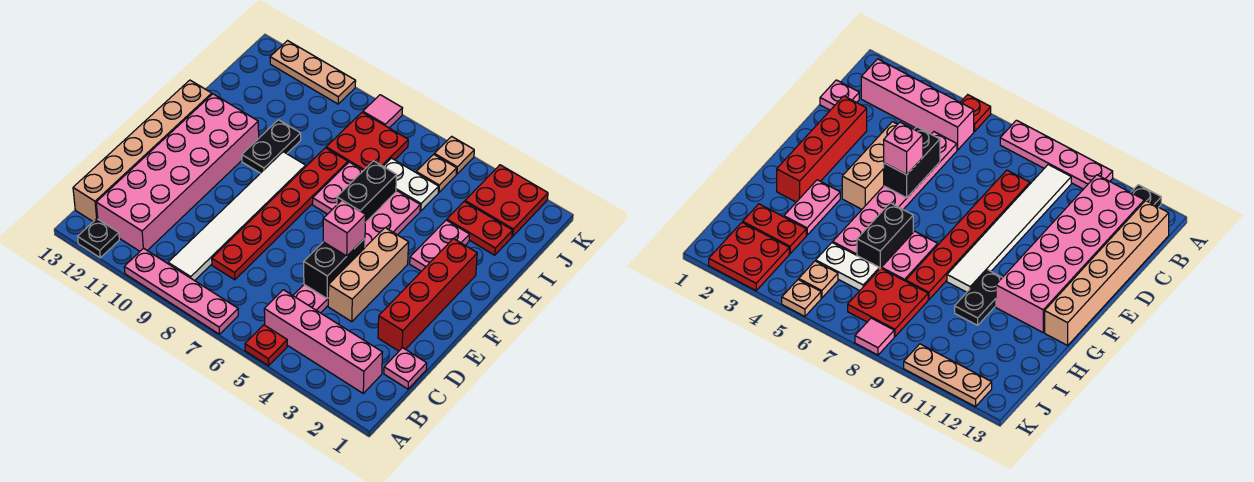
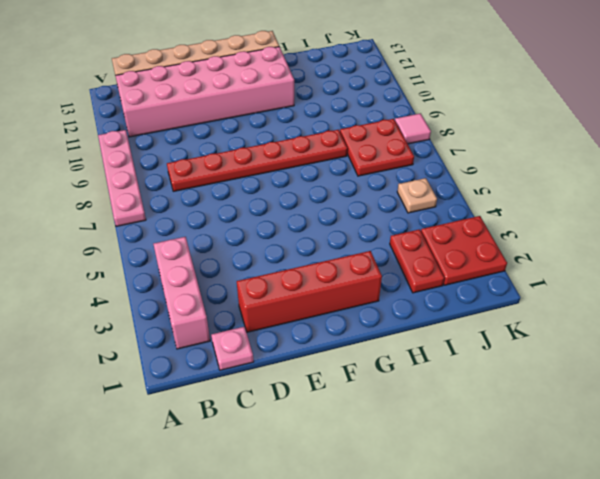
pink 1x3 brick [154,237,210,349] -> pink 1x4 brick [264,290,383,393]
none -> red 1x1 plate [245,325,287,366]
none -> black 1x1 plate [78,219,119,258]
none -> white 1x6 tile [168,152,306,281]

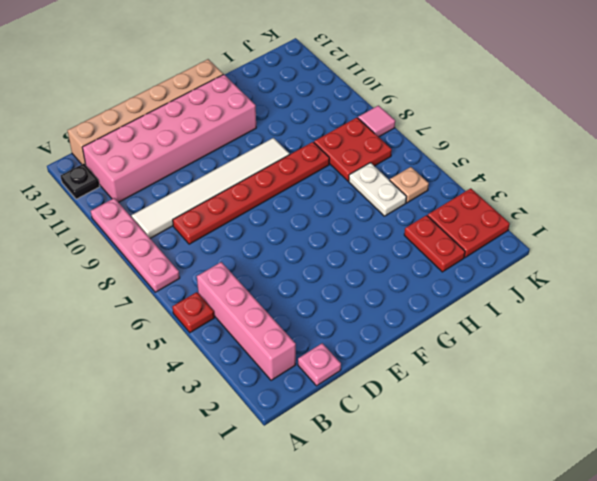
none -> pink 1x6 plate [293,191,420,313]
none -> red 1x4 brick [378,238,477,351]
none -> tan 1x3 brick [328,228,409,322]

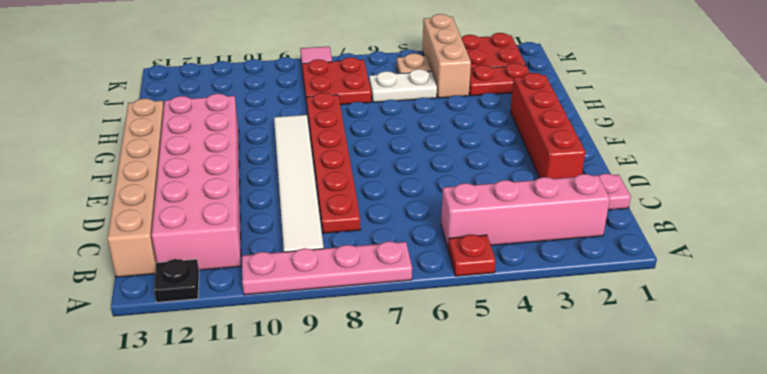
tan 1x3 brick [423,14,471,98] -> tan 1x3 brick moved to [328,228,409,322]
none -> pink 1x6 plate [293,191,420,313]
none -> pink 1x2 plate [410,220,470,271]
none -> black 1x2 brick [337,161,397,223]

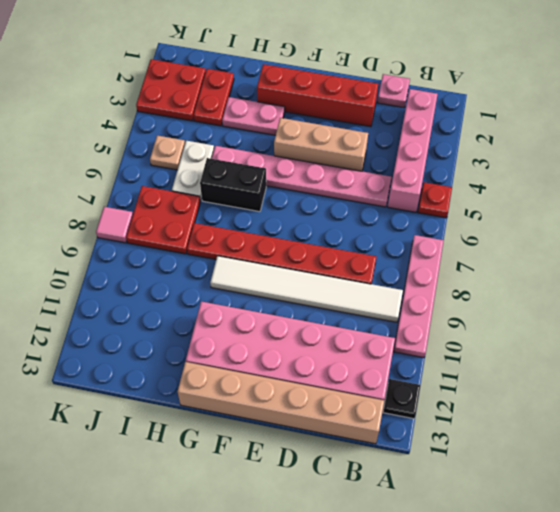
none -> pink 1x2 plate [313,162,363,214]
none -> black 1x2 plate [242,120,301,173]
none -> tan 1x1 plate [434,136,474,174]

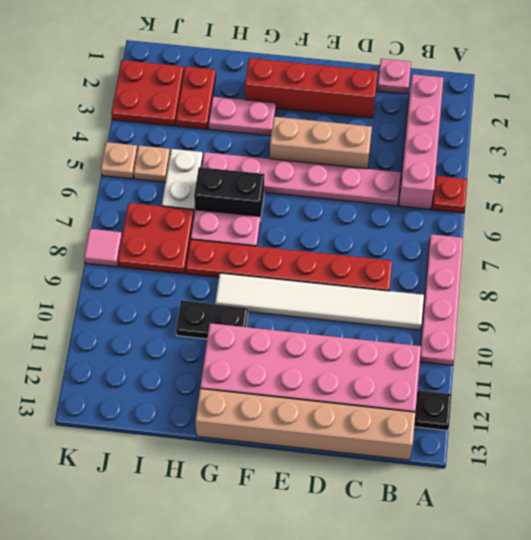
none -> tan 1x3 plate [270,41,356,104]
none -> black 1x2 brick [304,238,365,299]
none -> pink 1x1 brick [323,200,366,256]

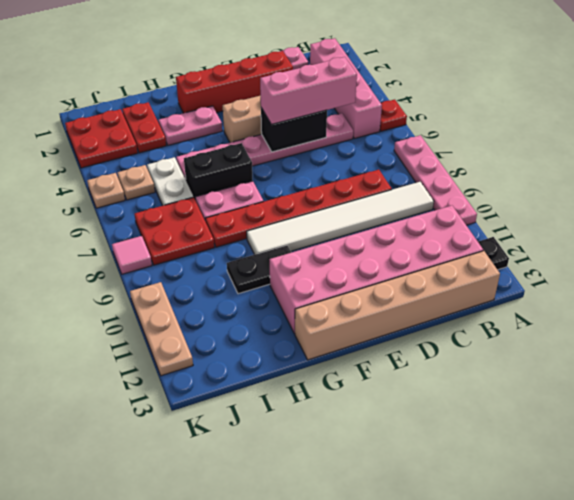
pink 1x3 brick [260,57,357,124] -> pink 1x1 brick [323,200,366,256]

